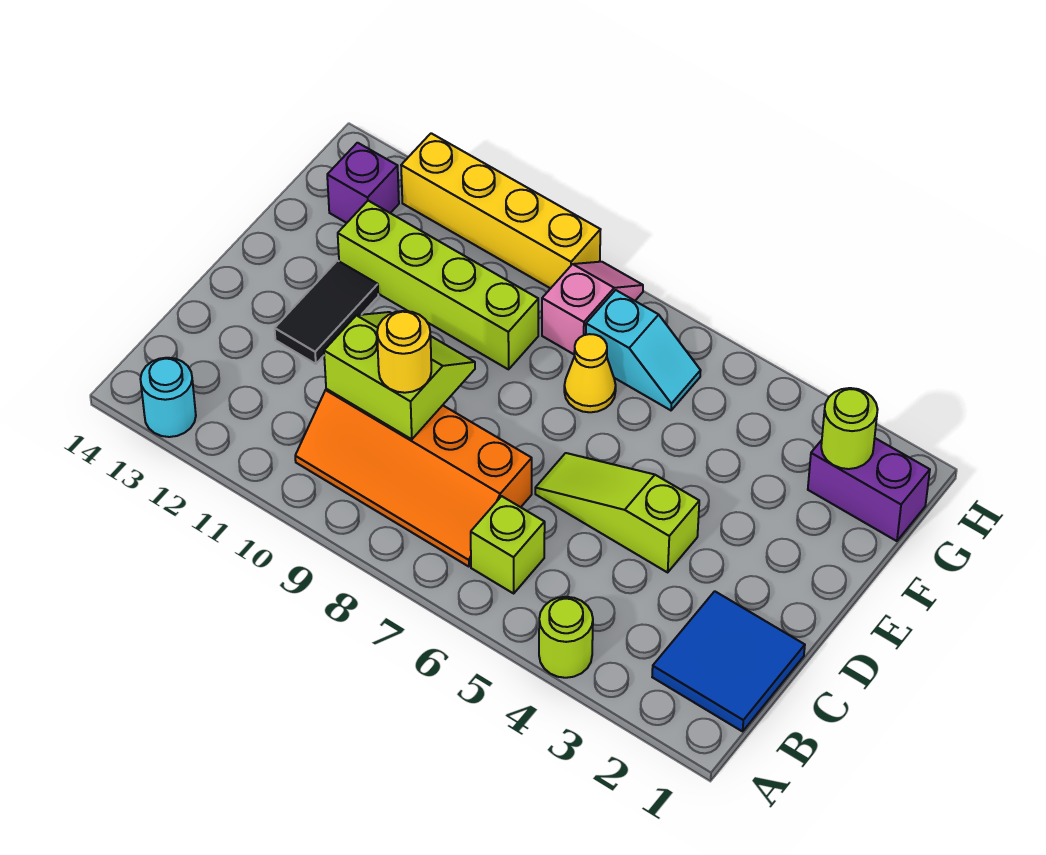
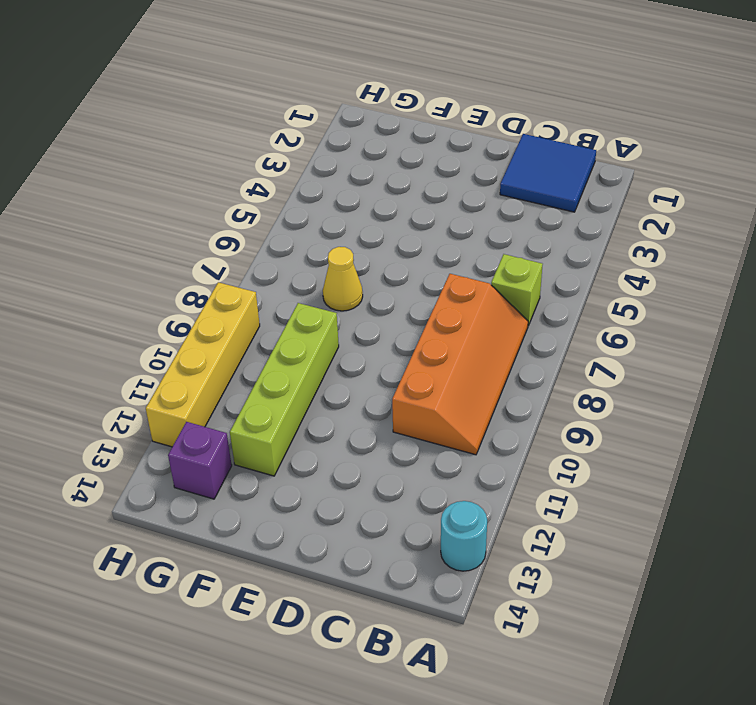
none -> lime 1x1 round brick [539,597,593,678]
none -> lime 1x3 slope [535,453,699,572]
none -> black 1x2 tile [275,261,378,364]

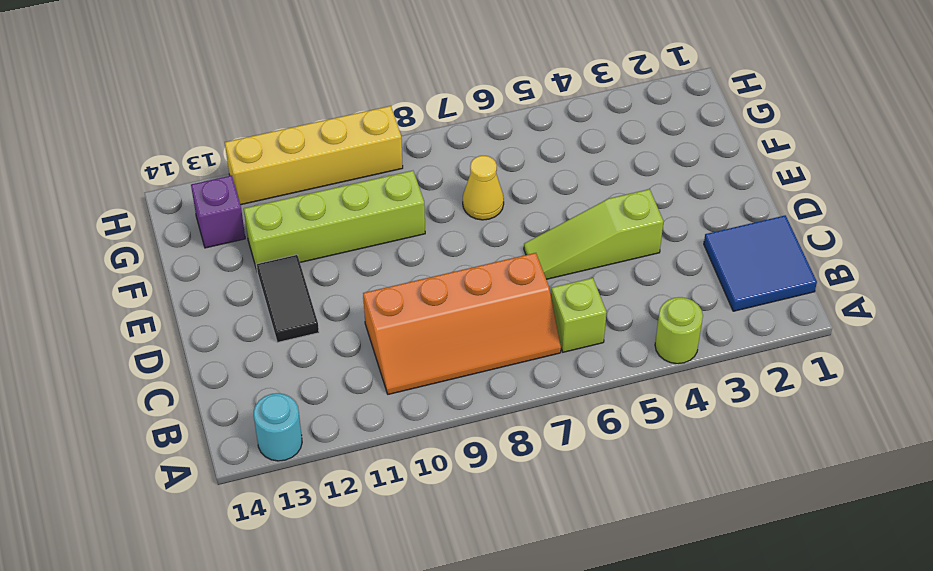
none -> purple 1x2 brick [808,438,930,541]
none -> cyan 1x2 slope [586,290,701,410]
none -> pink 1x2 slope [542,262,643,355]

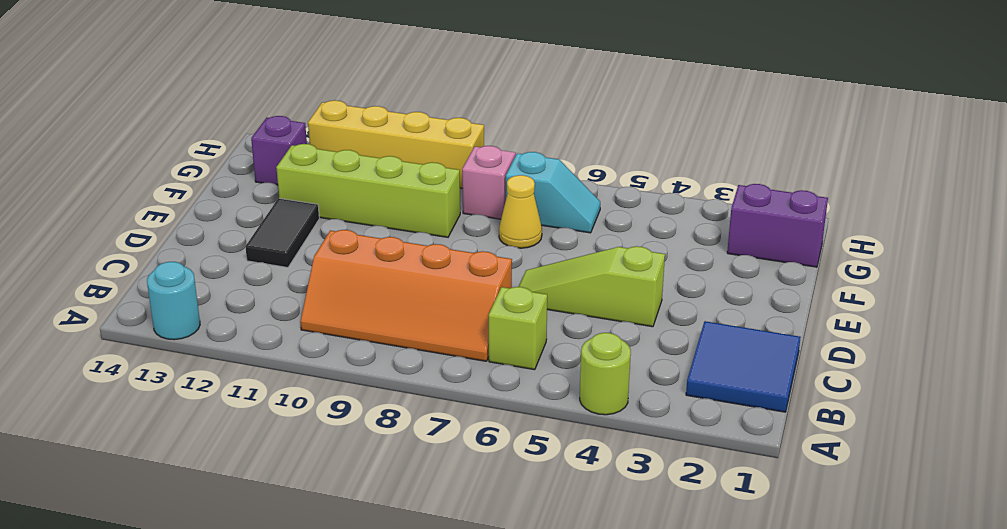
none -> lime 2x2 slope [324,312,475,439]
none -> lime 1x1 round brick [821,388,878,469]
none -> yellow 1x1 round brick [377,311,431,393]

